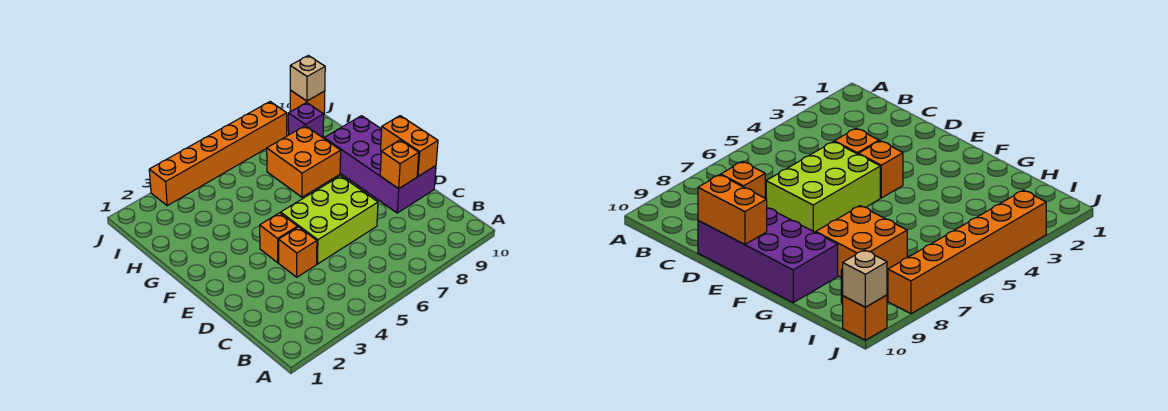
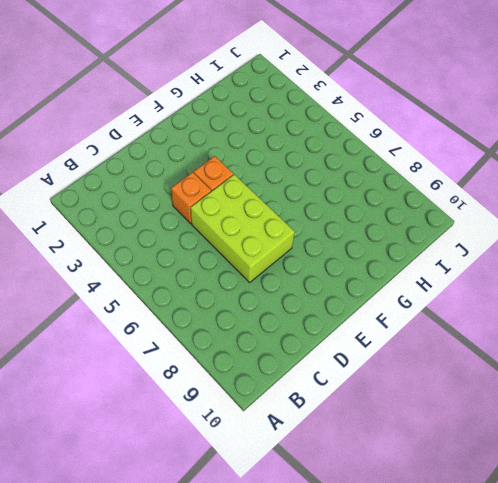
none -> purple 2x4 brick [324,116,436,213]
none -> orange 2x2 brick [267,126,341,197]

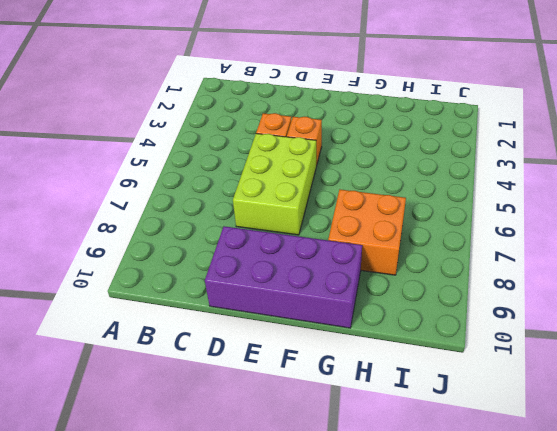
none -> purple 1x1 brick [288,103,324,138]
none -> orange 1x6 brick [149,102,287,206]

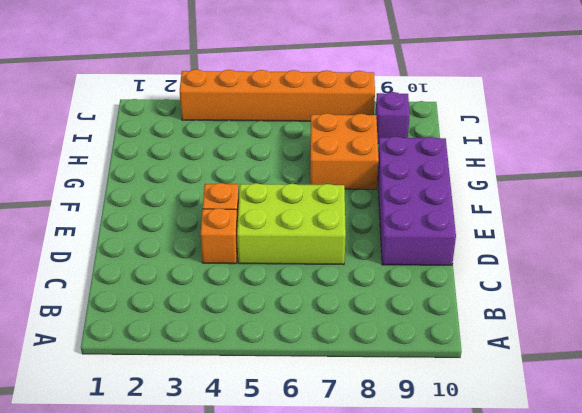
none -> orange 1x1 brick [290,90,325,114]
none -> orange 1x1 brick [380,140,419,189]

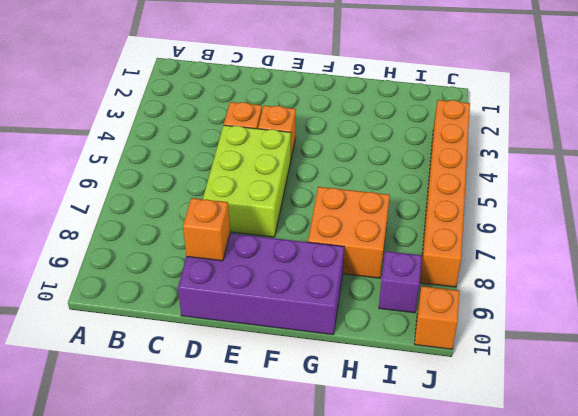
none -> orange 1x2 brick [381,116,438,176]
none -> tan 1x1 brick [290,56,325,101]

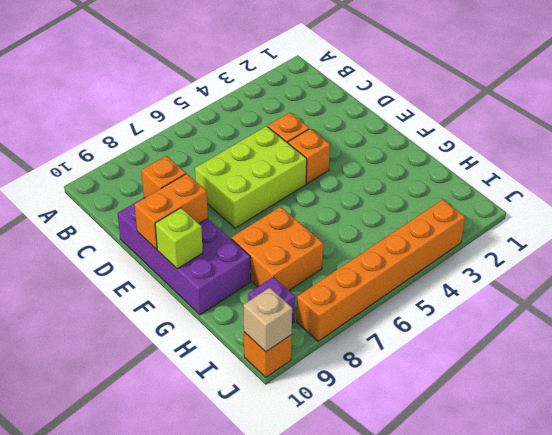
orange 1x2 brick [135,174,208,249] -> orange 1x2 brick turned to [381,116,438,176]
lime 1x1 brick [155,208,203,269] -> none

